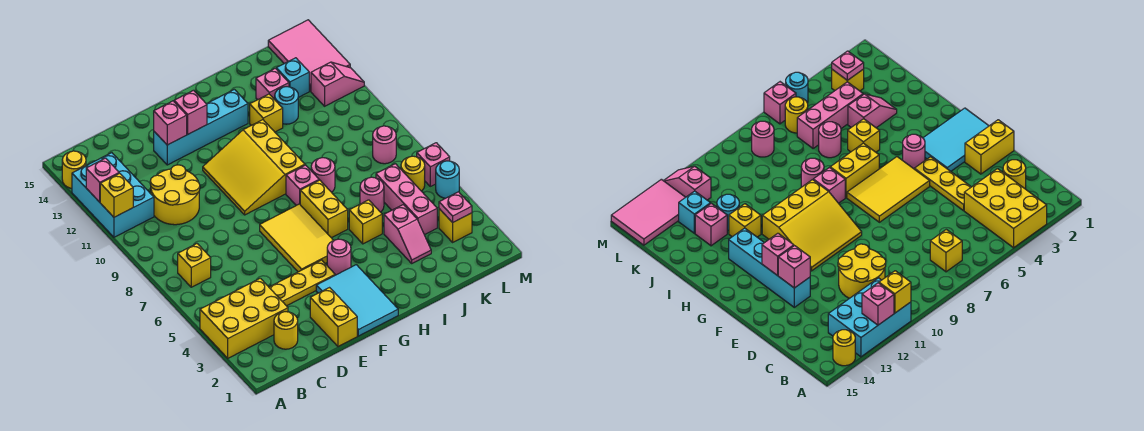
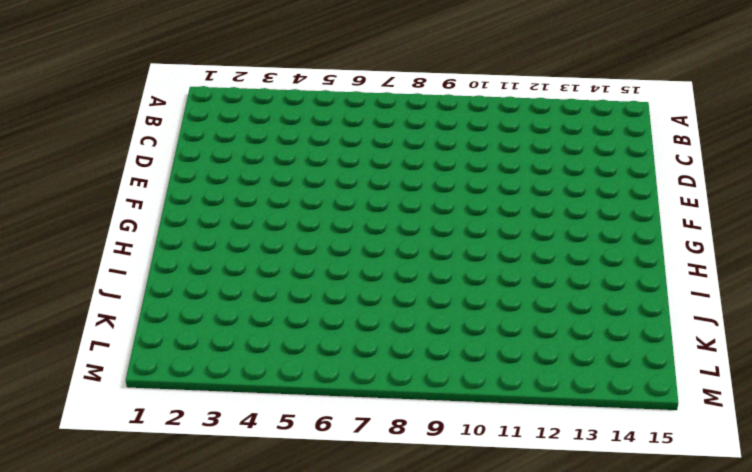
none -> yellow 2x3 brick [200,278,288,358]
none -> cyan 2x3 brick [72,153,154,237]
none -> yellow 1x1 round brick [62,151,86,188]
none -> yellow 1x1 brick [178,244,211,287]

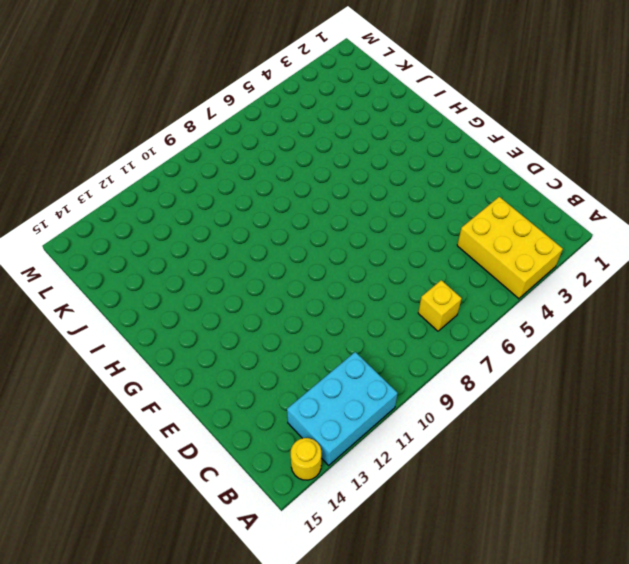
none -> yellow 1x1 round brick [274,312,298,349]
none -> yellow 2x2 round brick [150,165,200,225]
none -> yellow 1x3 plate [269,260,335,306]
none -> yellow 1x2 brick [310,288,357,347]

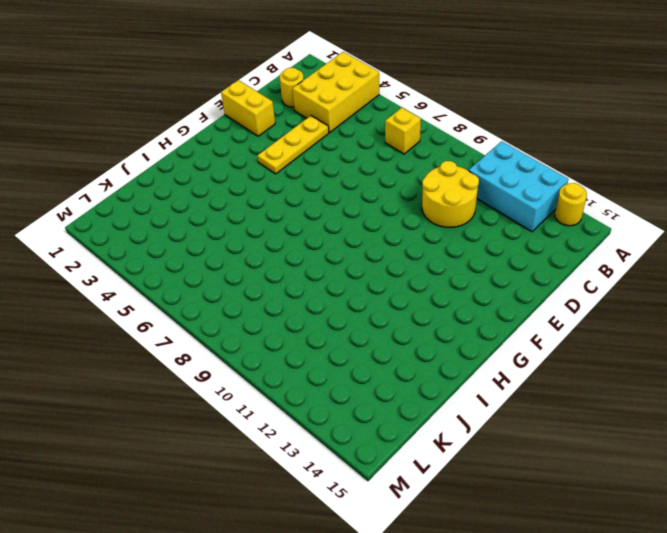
none -> cyan 1x4 brick [154,89,248,165]
none -> cyan 2x3 tile [316,265,398,336]
none -> yellow 2x3 tile [260,204,333,272]
none -> yellow 3x3 slope [203,120,305,215]

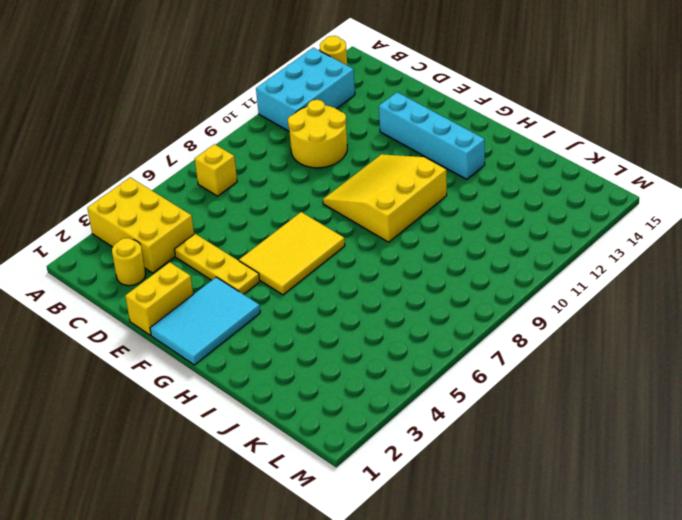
none -> pink 1x1 round brick [327,239,351,275]
none -> yellow 1x2 brick [300,180,348,238]
none -> pink 1x1 brick [286,165,319,205]
none -> yellow 1x1 brick [349,200,382,244]

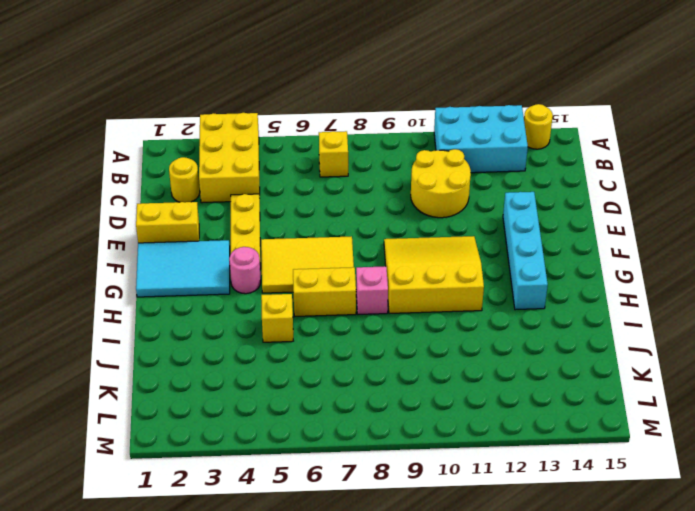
none -> pink 1x1 round brick [311,158,335,192]
none -> yellow 1x1 brick [250,94,283,132]
none -> pink 1x2 slope [384,205,431,263]
none -> pink 1x1 round brick [360,177,384,212]

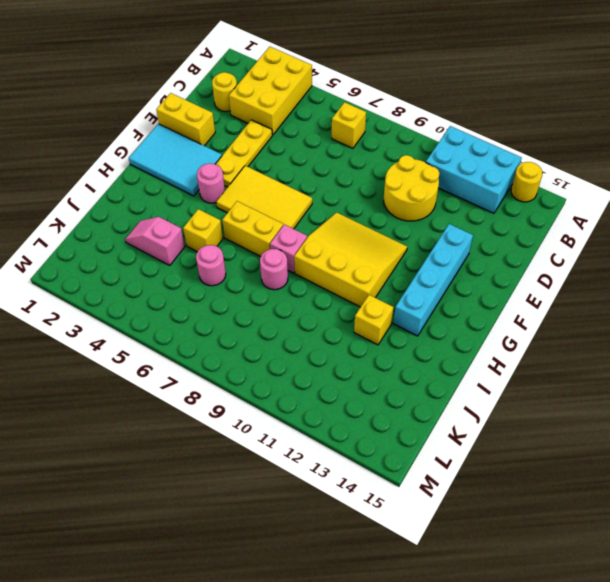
none -> cyan 1x1 round brick [275,87,298,124]
none -> pink 1x1 brick [256,68,289,100]
none -> pink 1x3 brick [376,164,437,235]
none -> cyan 1x1 brick [276,58,309,98]

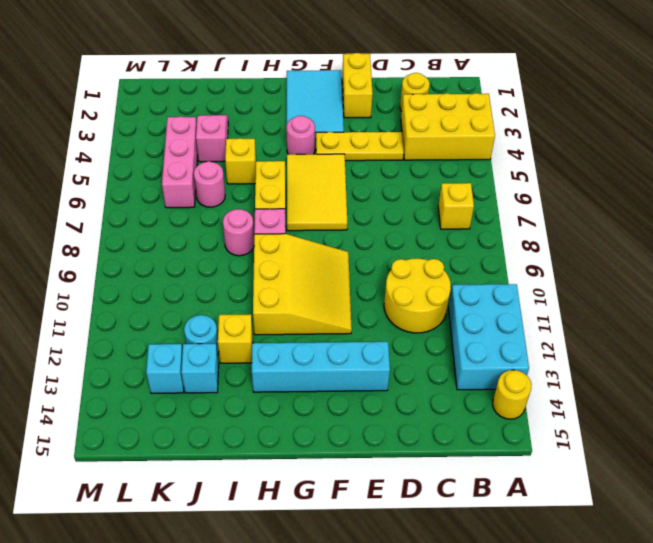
cyan 1x1 brick [181,344,219,393] -> pink 1x1 brick [256,68,289,100]
none -> yellow 1x1 brick [439,209,472,242]
none -> yellow 1x1 round brick [401,156,425,191]
none -> pink 1x1 round brick [373,126,396,164]
none -> pink 1x2 slope [311,62,364,106]

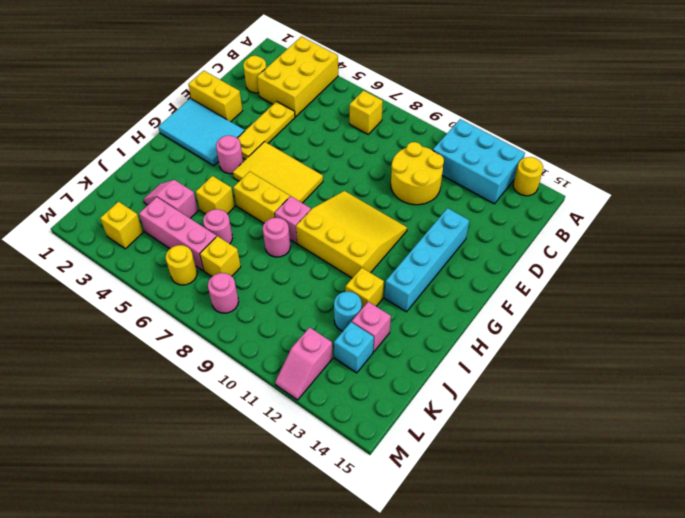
yellow 1x1 brick [200,236,241,276] -> yellow 1x1 brick moved to [100,173,133,217]
none -> pink 2x3 tile [268,20,350,91]
none -> cyan 1x1 round brick [436,161,459,198]
none -> pink 1x1 brick [417,143,450,187]
none -> pink 1x1 brick [86,158,119,202]

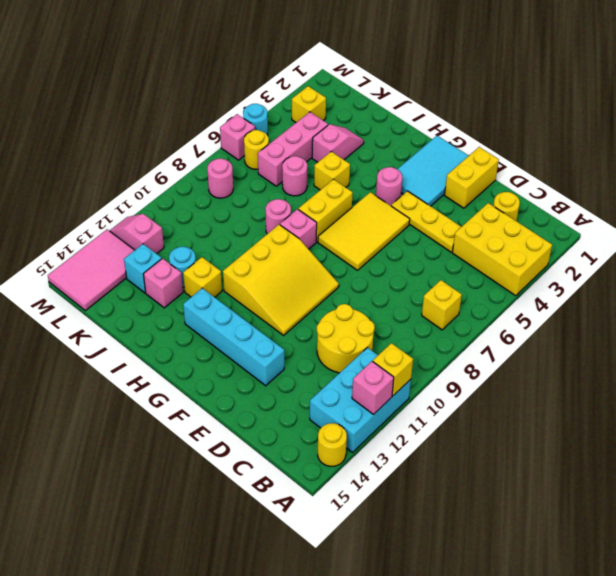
none -> pink 1x1 brick [154,101,187,145]
none -> pink 1x1 brick [174,90,207,134]
none -> pink 1x1 plate [439,192,472,223]

